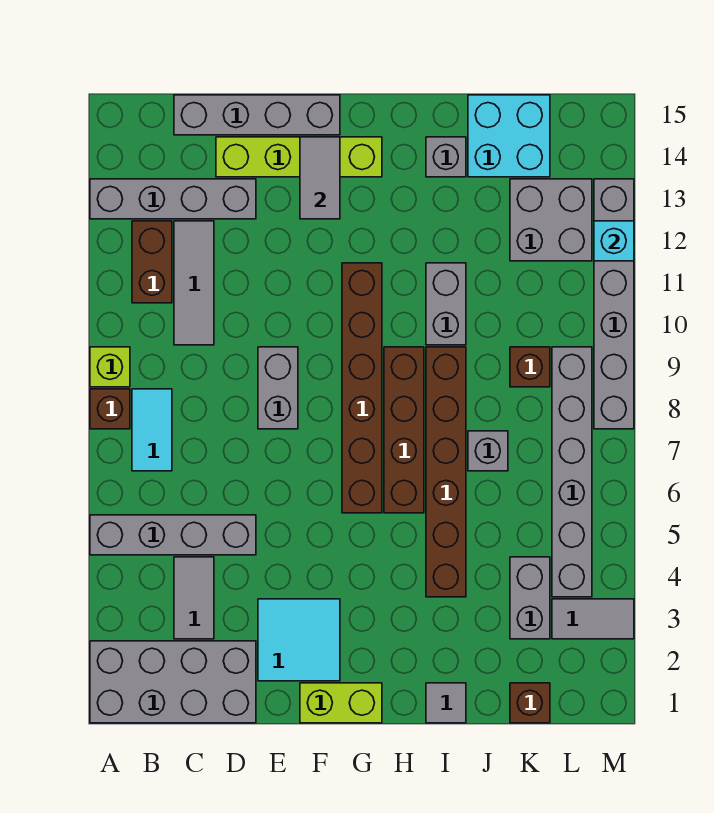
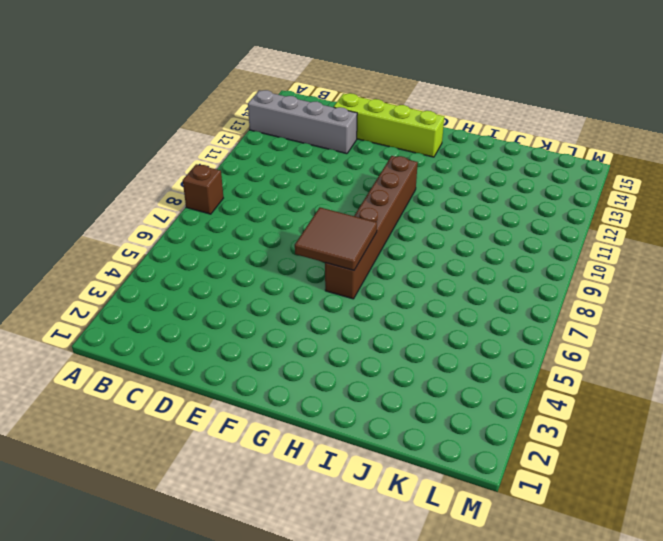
brown 2x2 tile [295,208,377,270] -> none
none -> grey 2x4 brick [90,641,256,723]
none -> grey 1x4 brick [90,515,256,555]
none -> lime 1x1 brick [90,347,130,387]
none -> cyan 1x2 tile [132,389,172,471]

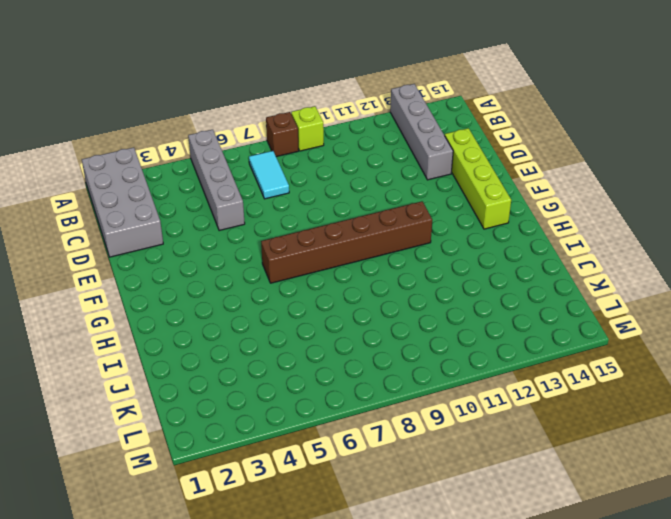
cyan 1x2 tile [249,151,289,199] -> cyan 1x2 tile turned to [132,389,172,471]
none -> brown 1x2 brick [132,221,172,303]
none -> grey 1x2 tile [174,557,214,639]
none -> grey 1x3 tile [174,221,214,345]
none -> grey 1x4 brick [174,95,340,135]

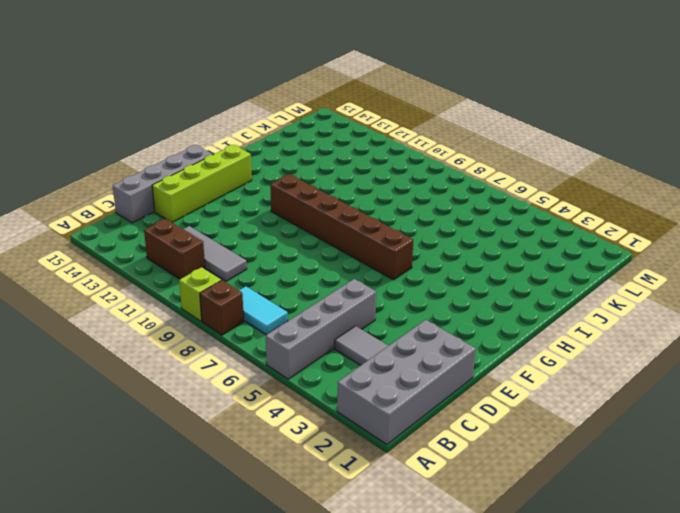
none -> grey 1x4 brick [90,179,256,219]
none -> cyan 2x2 tile [258,599,340,681]
none -> grey 1x2 brick [258,347,298,429]
none -> lime 1x2 brick [300,683,382,723]

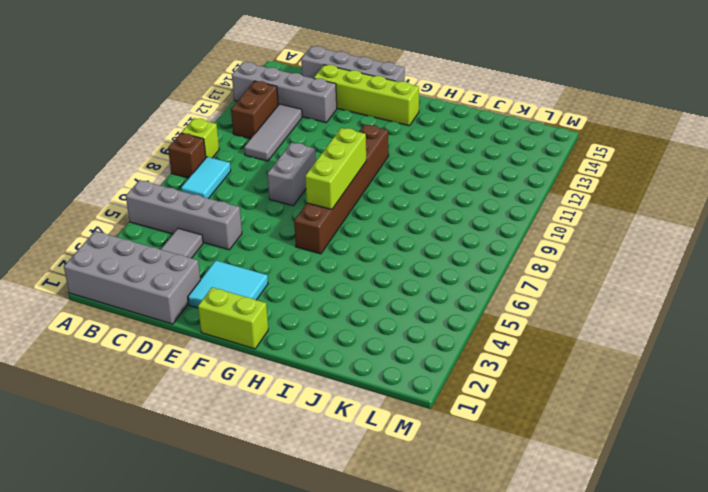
lime 1x3 brick [305,128,366,209] -> none
none -> brown 1x4 brick [384,347,424,513]
none -> grey 1x1 tile [426,683,466,723]
none -> brown 1x6 brick [426,347,466,597]
none -> grey 1x2 brick [426,263,466,345]

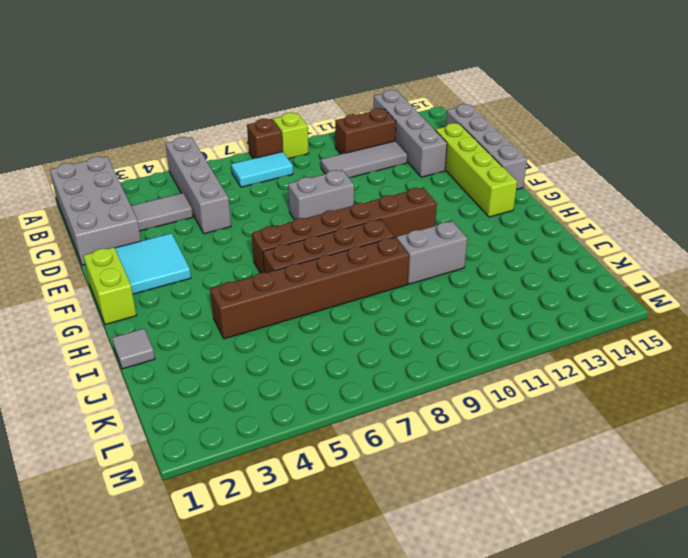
none -> grey 1x1 brick [426,137,466,177]
none -> grey 1x1 brick [468,431,508,471]
none -> cyan 2x2 brick [468,95,550,177]
none -> brown 1x1 brick [510,683,550,723]

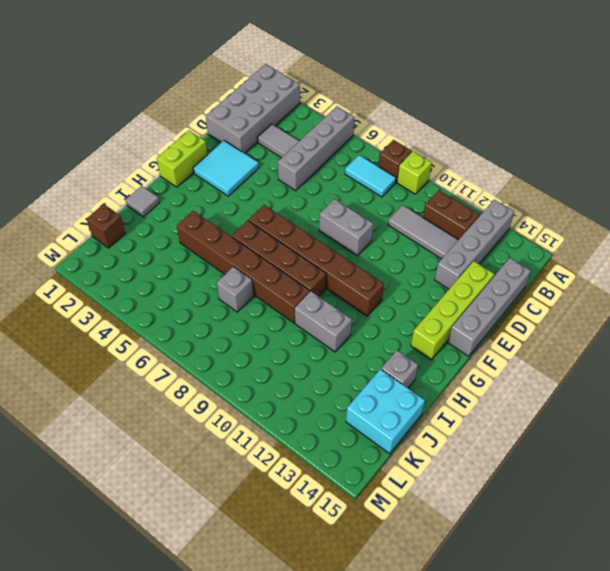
none -> grey 1x2 brick [510,557,550,639]
none -> brown 1x1 brick [510,347,550,387]
none -> grey 2x2 brick [510,179,592,261]
none -> grey 1x2 tile [552,599,634,639]

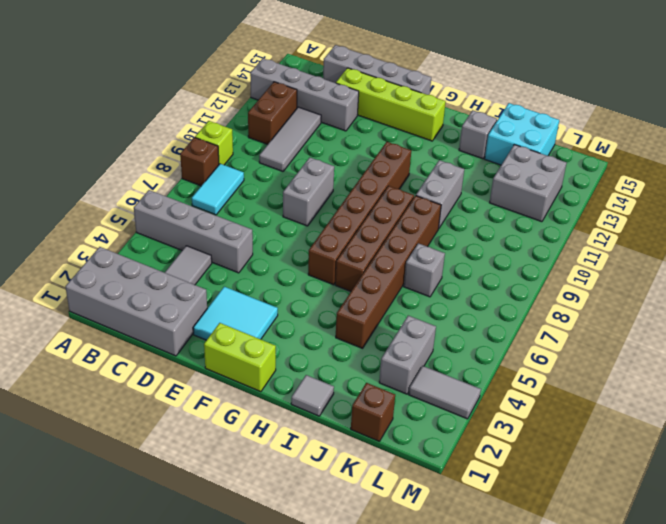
none -> brown 1x1 brick [510,347,550,387]
none -> grey 1x6 brick [552,347,592,597]
none -> grey 1x6 brick [594,179,634,429]
none -> grey 1x2 tile [300,137,340,219]

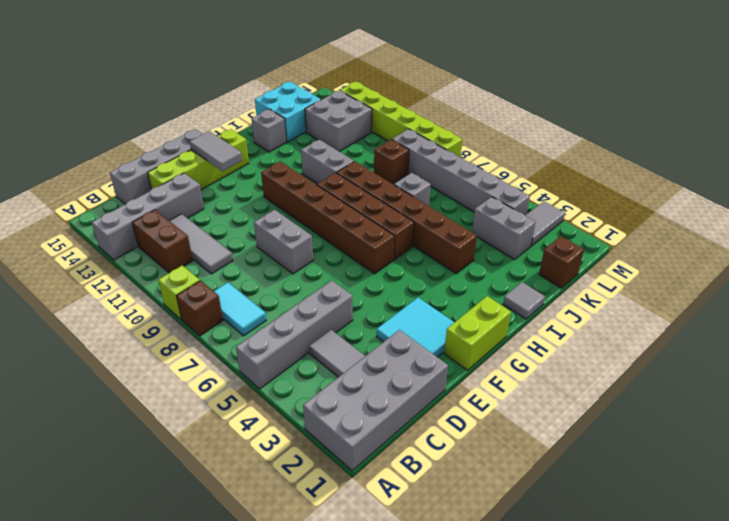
lime 1x6 brick [340,82,462,158] -> grey 1x6 brick [594,179,634,429]
none -> cyan 1x1 brick [594,221,634,261]

